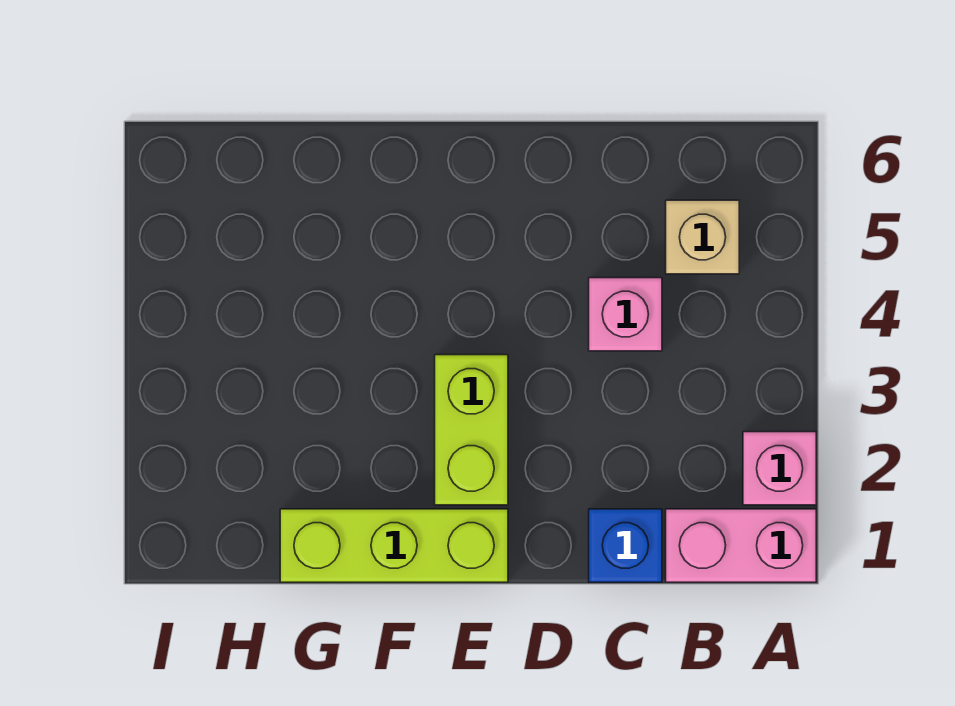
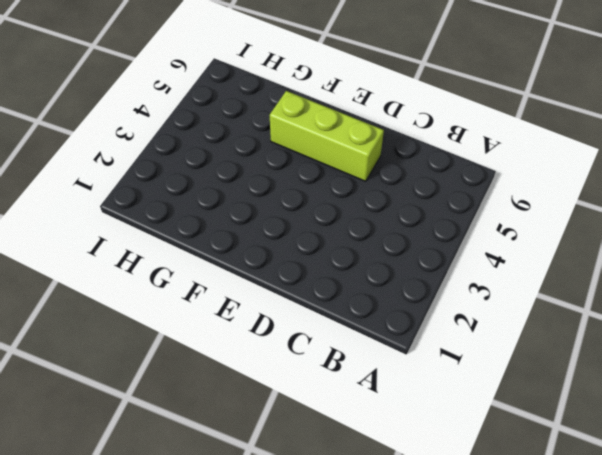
lime 1x3 brick [270,91,384,181] -> lime 1x3 brick moved to [280,509,508,582]
none -> pink 1x2 brick [666,509,816,582]
none -> pink 1x1 brick [743,432,816,505]

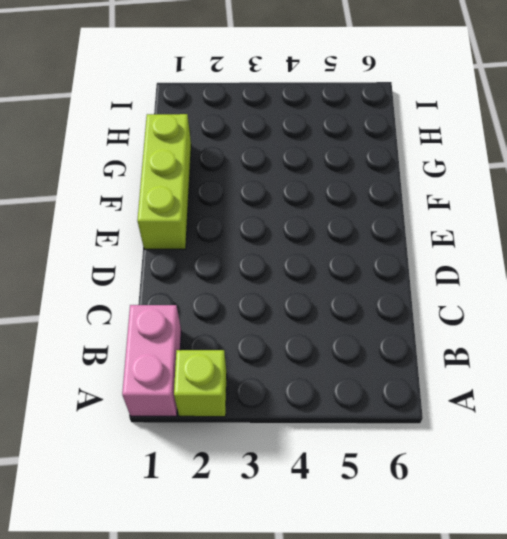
lime 1x1 brick [174,350,227,417] -> pink 1x1 brick [743,432,816,505]
none -> tan 1x1 brick [666,200,739,274]
none -> blue 1x1 brick [589,509,662,582]

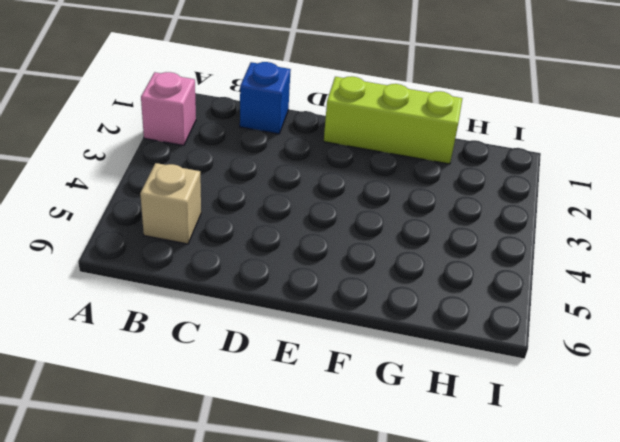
none -> pink 1x2 brick [666,509,816,582]
none -> pink 1x1 brick [589,278,662,351]

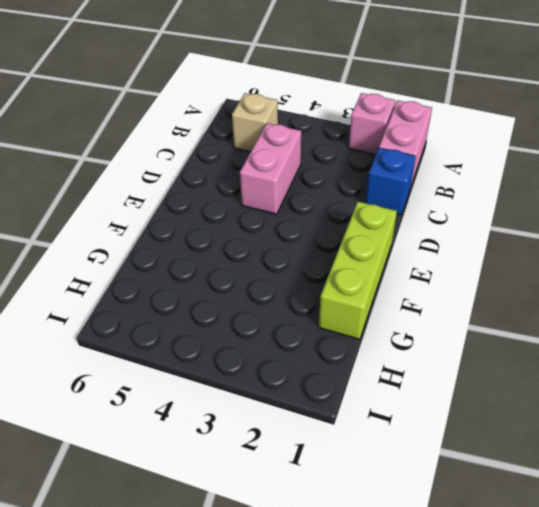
pink 1x2 brick [240,123,301,214] -> pink 1x1 brick [589,278,662,351]
none -> lime 1x2 brick [435,355,508,505]

